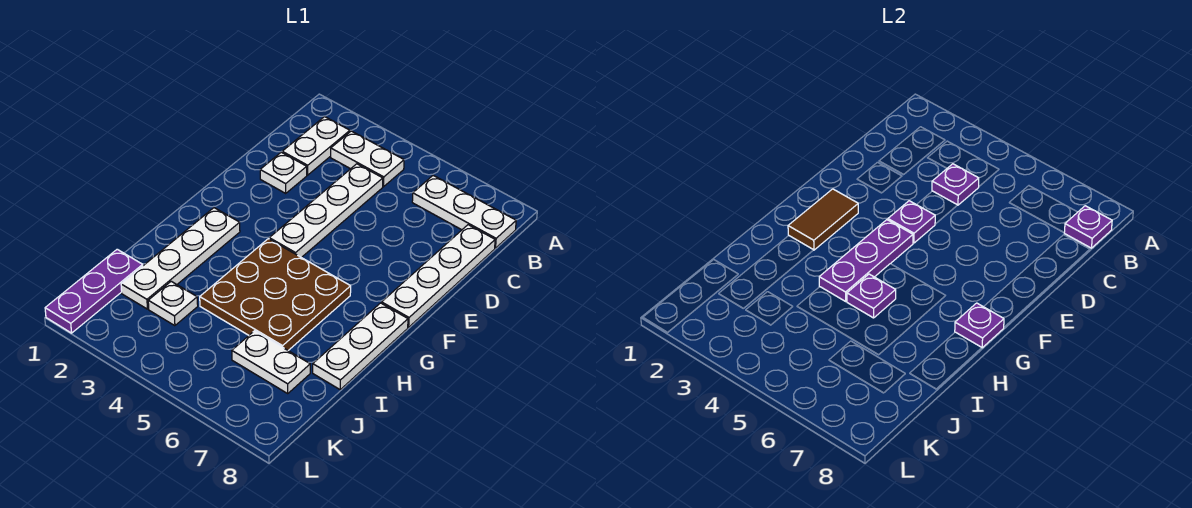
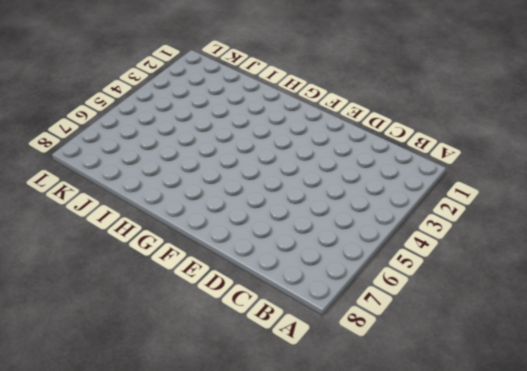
none -> white 1x2 plate [282,117,350,175]
none -> white 1x2 plate [331,131,404,187]
none -> white 1x3 plate [412,176,516,248]

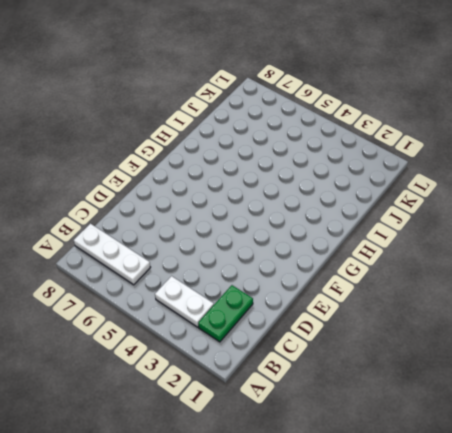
green 1x2 plate [198,285,253,342] -> white 1x2 plate [282,117,350,175]
none -> white 1x4 plate [269,164,383,258]
none -> white 1x4 plate [382,225,495,327]
none -> white 1x1 plate [260,152,307,193]

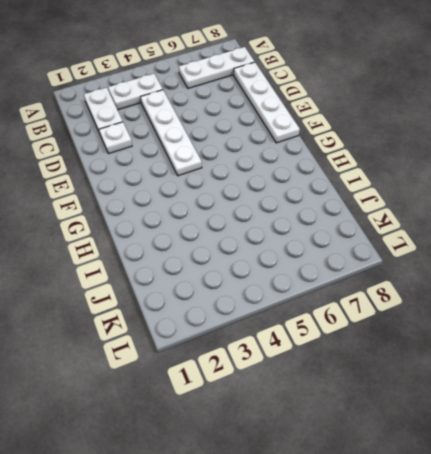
none -> white 1x4 plate [121,208,240,309]
none -> brown 3x3 plate [200,239,351,350]
none -> white 1x3 plate [313,303,408,389]

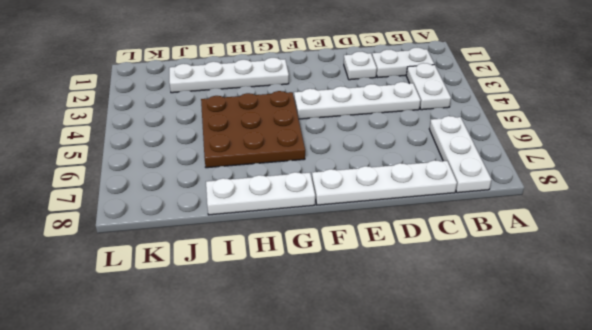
none -> purple 1x3 plate [45,249,143,333]
none -> white 1x1 plate [148,281,198,326]
none -> white 1x2 plate [232,331,310,393]

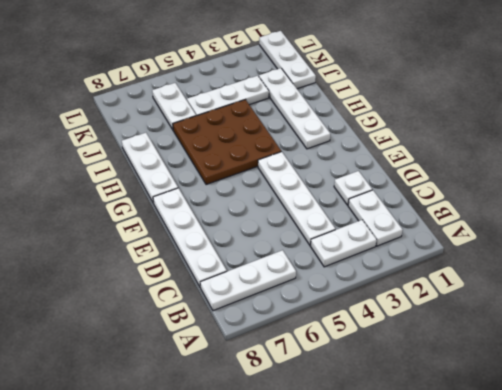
white 1x3 plate [259,31,316,89] -> purple 1x3 plate [45,249,143,333]
white 1x3 plate [187,76,269,116] -> white 1x1 plate [148,281,198,326]
white 1x2 plate [152,83,196,129] -> white 1x2 plate turned to [232,331,310,393]
none -> purple 1x1 plate [1064,206,1112,248]
none -> purple 1x1 plate [932,164,979,205]
none -> purple 1x1 plate [888,201,935,243]

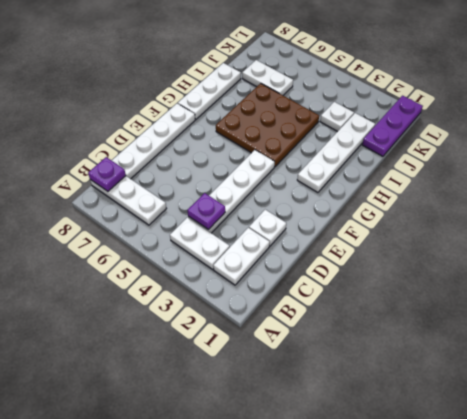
none -> purple 1x1 plate [888,201,935,243]
none -> brown 1x2 tile [788,189,858,250]
none -> purple 1x3 plate [819,220,913,301]

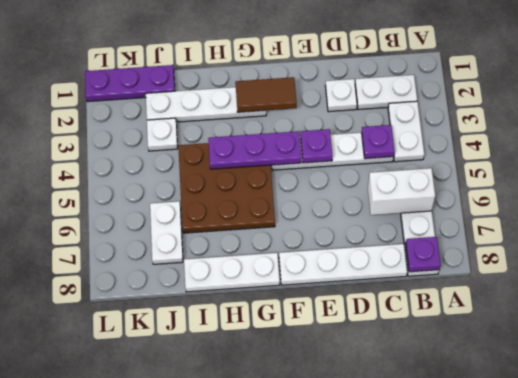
white 1x2 brick [368,168,435,215] -> none
none -> purple 1x1 plate [955,303,1004,348]
none -> purple 1x1 plate [847,274,896,318]

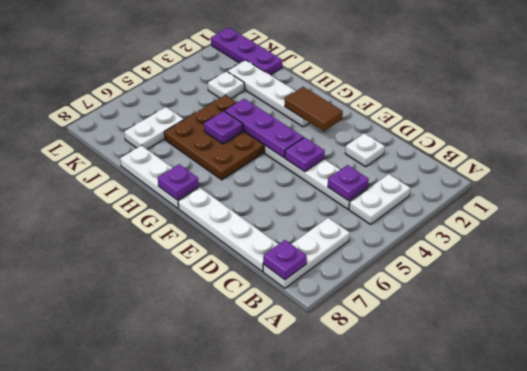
none -> white 1x2 plate [282,117,350,175]

